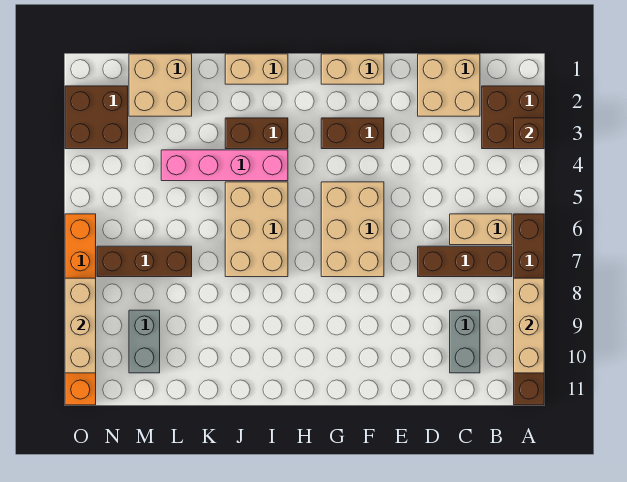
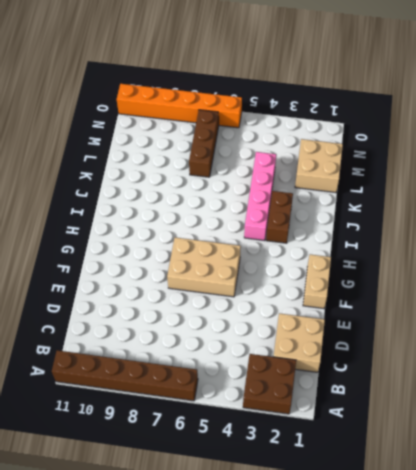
none -> tan 1x2 brick [450,214,512,245]
none -> brown 1x3 brick [418,246,512,277]
none -> grey 1x2 brick [450,310,480,373]

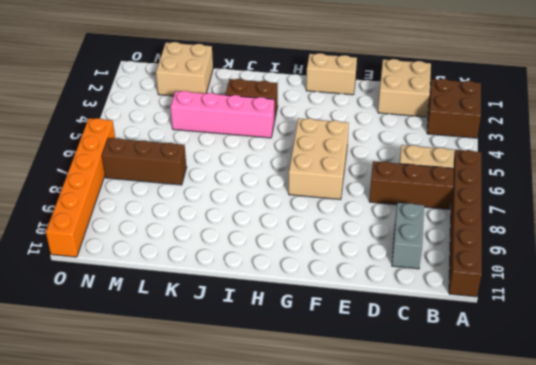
none -> brown 1x2 brick [321,118,384,149]
none -> tan 1x2 brick [225,54,288,84]
none -> tan 2x3 brick [225,182,288,277]

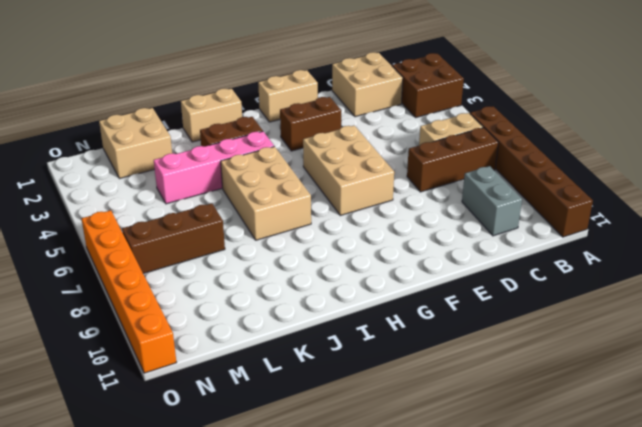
none -> grey 1x2 brick [129,310,160,373]
none -> brown 2x2 brick [65,86,128,149]
none -> brown 1x1 brick [514,118,544,149]

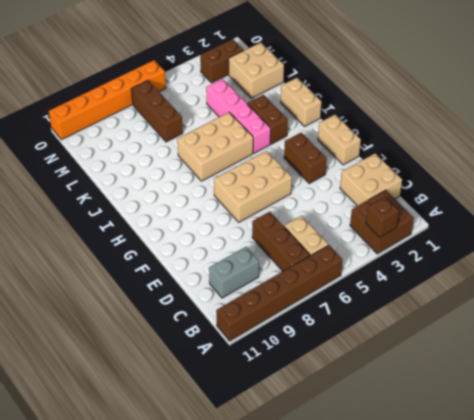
brown 1x2 brick [200,39,244,83] -> brown 2x2 brick [65,86,128,149]
none -> grey 1x2 brick [129,310,160,373]
none -> tan 1x3 brick [514,278,544,373]
none -> tan 1x3 brick [65,278,96,373]

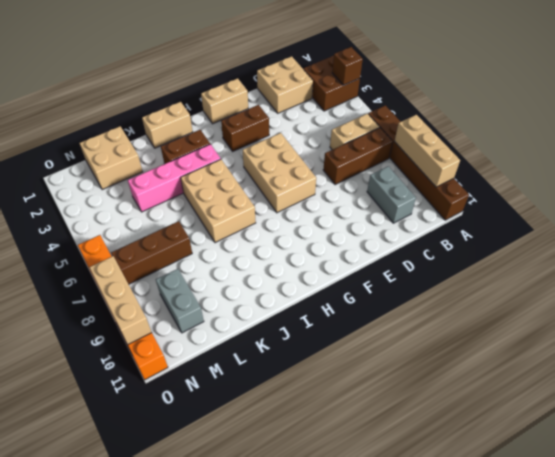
none -> brown 2x2 brick [65,86,128,149]

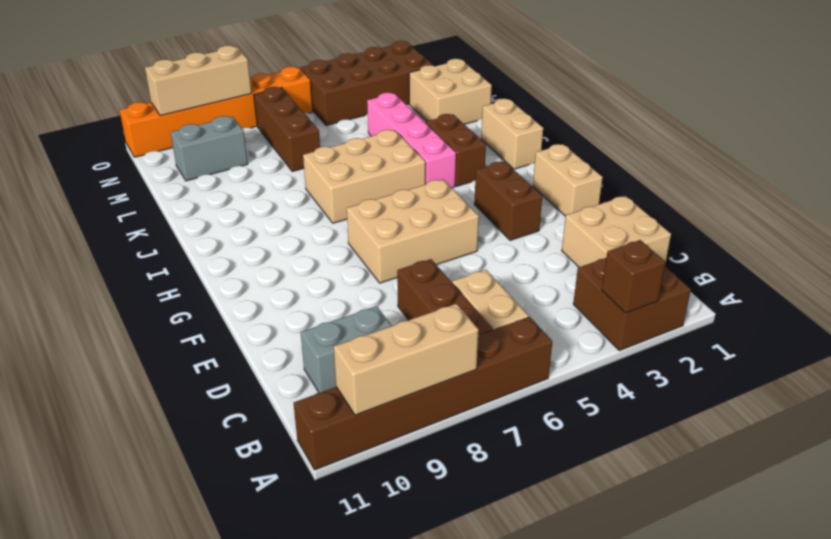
brown 2x4 brick [300,41,434,126] -> brown 2x2 brick [65,86,128,149]

